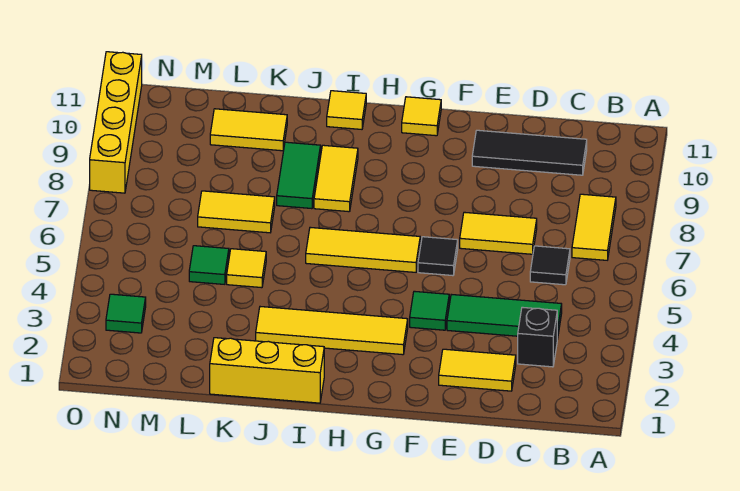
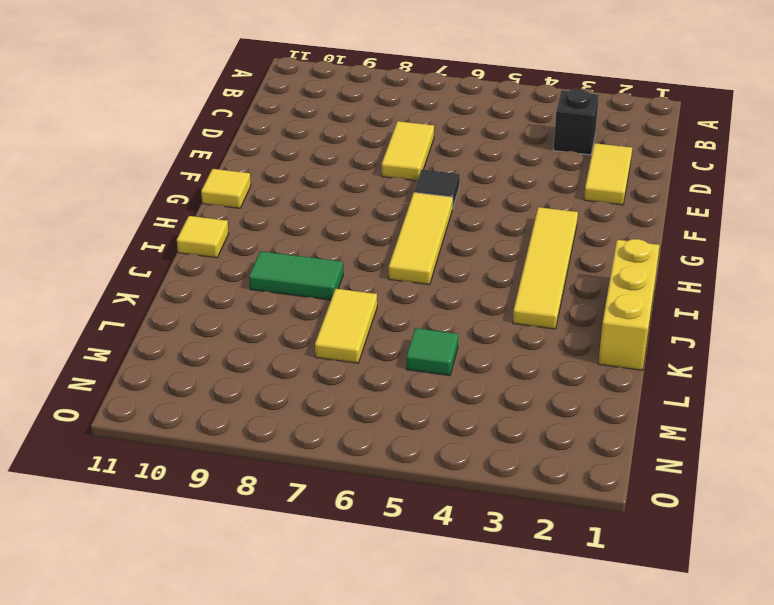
none -> yellow 1x2 tile [572,194,616,260]
none -> green 1x3 tile [447,294,562,339]
none -> black 1x1 tile [530,246,570,285]

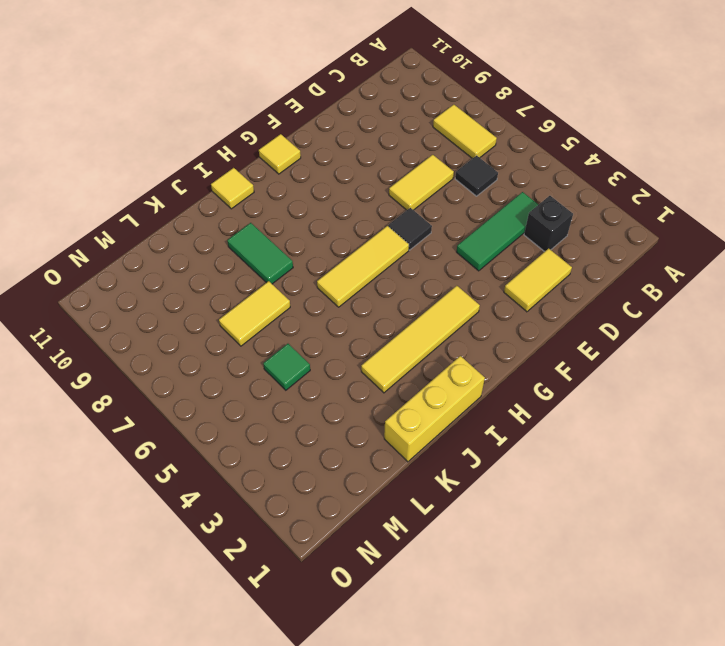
none -> black 1x3 tile [472,130,587,175]
none -> green 1x1 tile [410,291,449,330]
none -> yellow 1x2 tile [314,145,358,212]

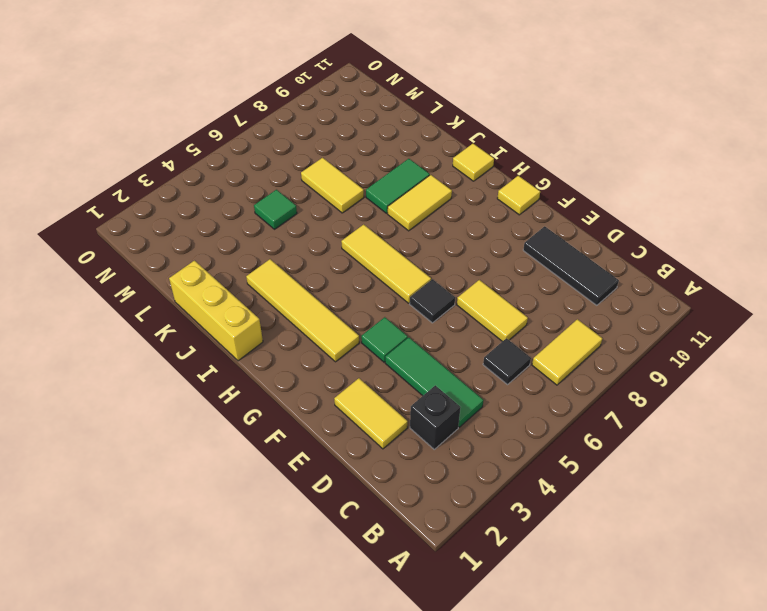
none -> yellow 1x1 tile [227,249,266,288]
none -> yellow 1x2 tile [210,109,287,151]
none -> green 1x1 tile [106,294,146,333]

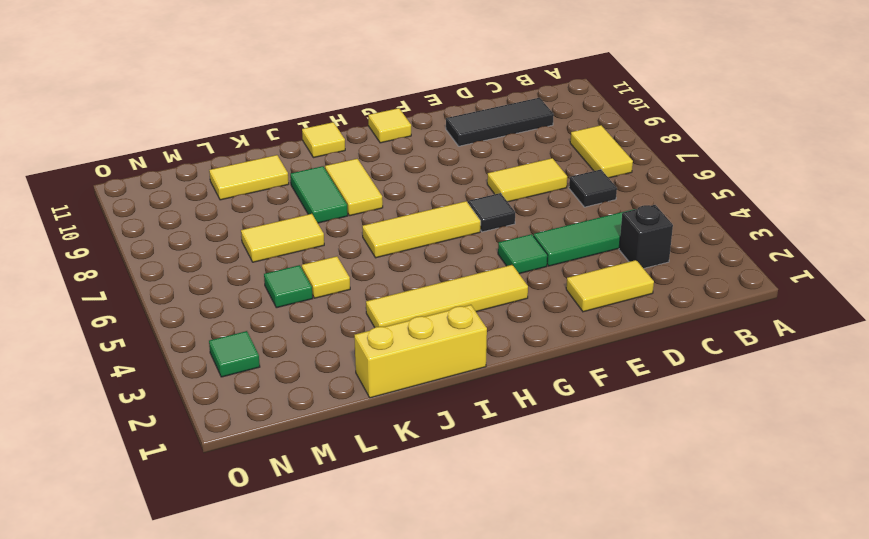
none -> yellow 1x4 brick [90,52,142,193]

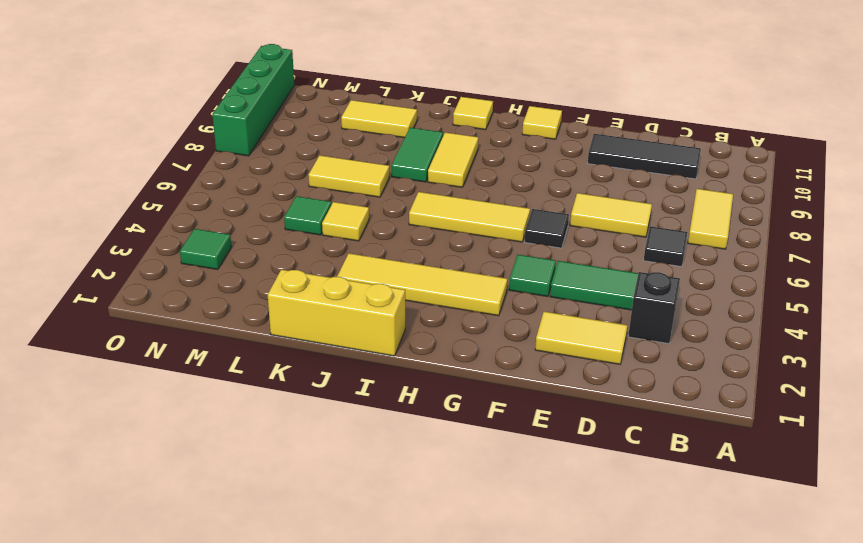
green 1x4 brick [212,44,294,156] -> yellow 1x4 brick [90,52,142,193]

